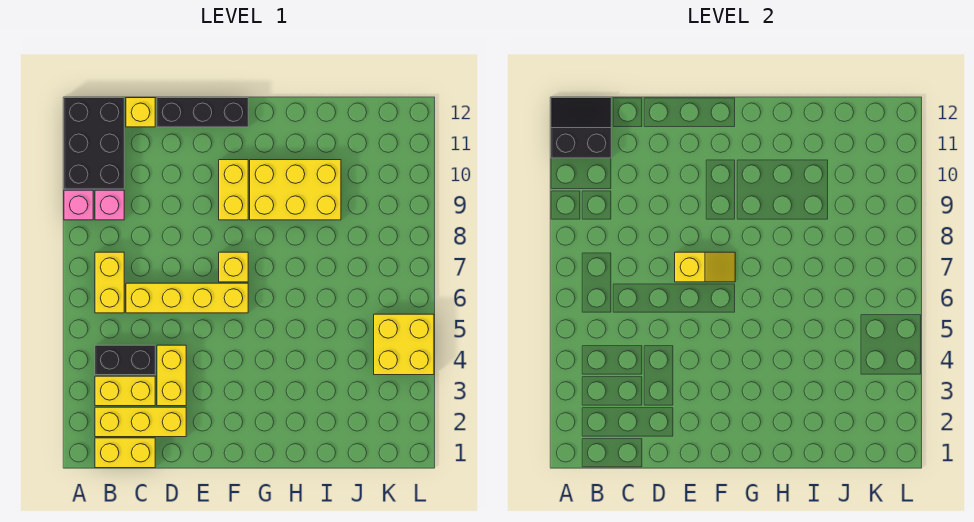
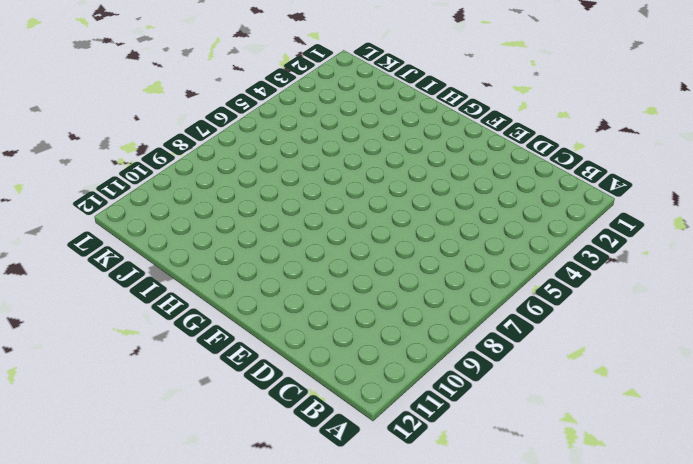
none -> pink 1x1 brick [64,190,93,220]
none -> black 2x3 brick [64,98,124,189]
none -> yellow 1x2 brick [95,438,155,468]

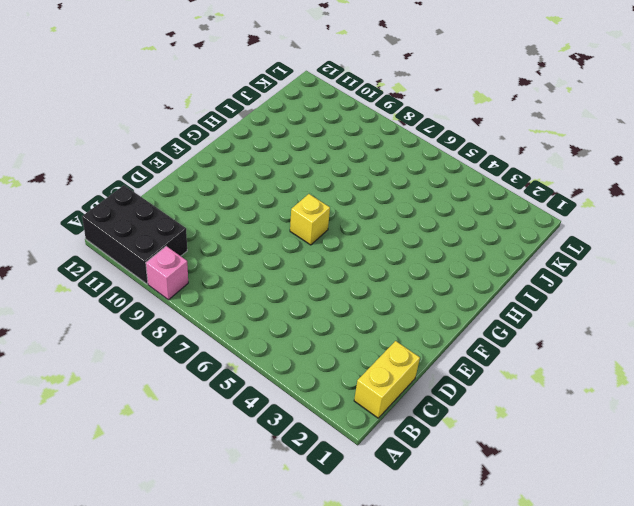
none -> yellow 1x3 brick [95,407,186,437]
none -> yellow 1x2 brick [95,376,155,406]
none -> black 1x2 brick [95,345,155,375]

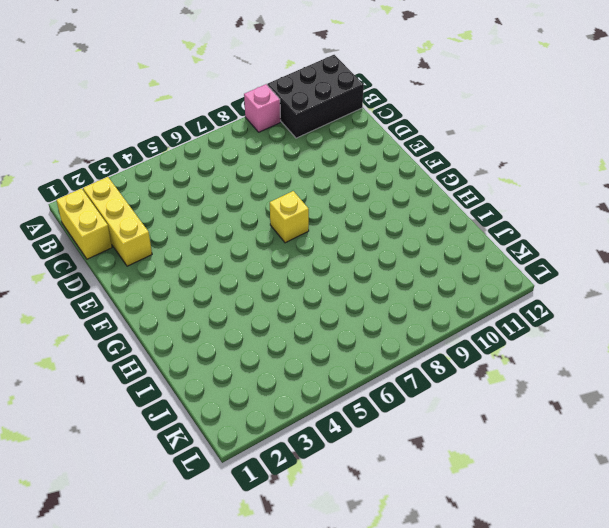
none -> yellow 1x2 brick [95,376,155,406]
none -> black 1x2 brick [95,345,155,375]
none -> yellow 1x2 brick [95,252,124,313]

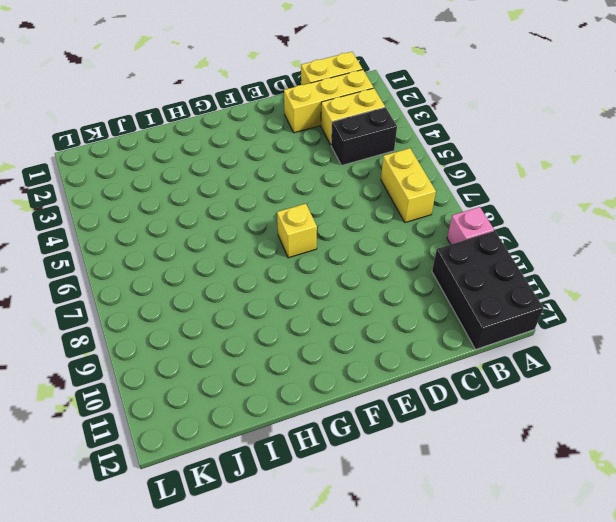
none -> pink 1x1 brick [95,190,124,220]
none -> yellow 1x4 brick [126,283,248,313]
none -> yellow 1x1 brick [126,98,155,127]

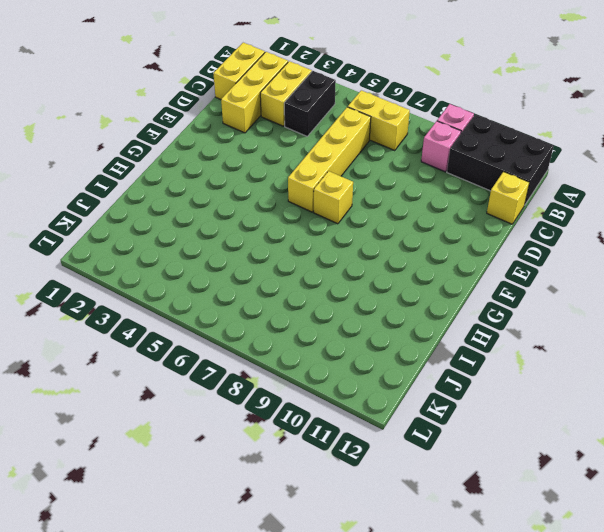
none -> yellow 1x2 brick [157,345,186,406]
none -> black 1x3 brick [157,98,248,127]
none -> yellow 1x2 brick [219,160,248,220]

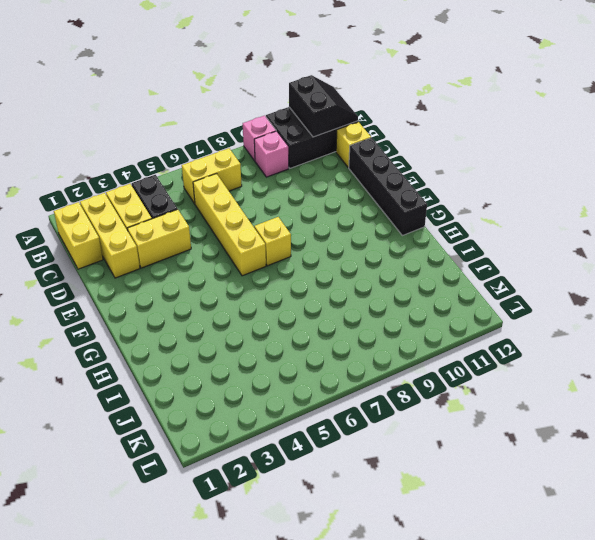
black 1x4 brick [349,138,427,236] -> black 1x3 brick [157,98,248,127]
none -> yellow 1x2 brick [219,160,248,220]
none -> yellow 2x3 brick [250,160,341,220]
none -> yellow 2x2 brick [374,314,434,375]

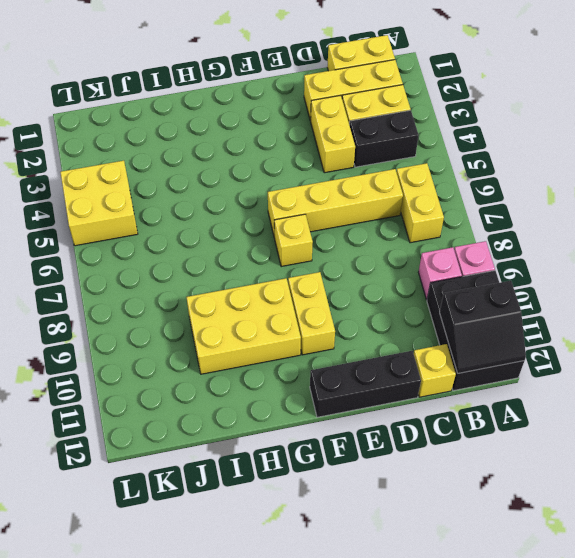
none -> yellow 1x2 slope [675,252,735,282]

